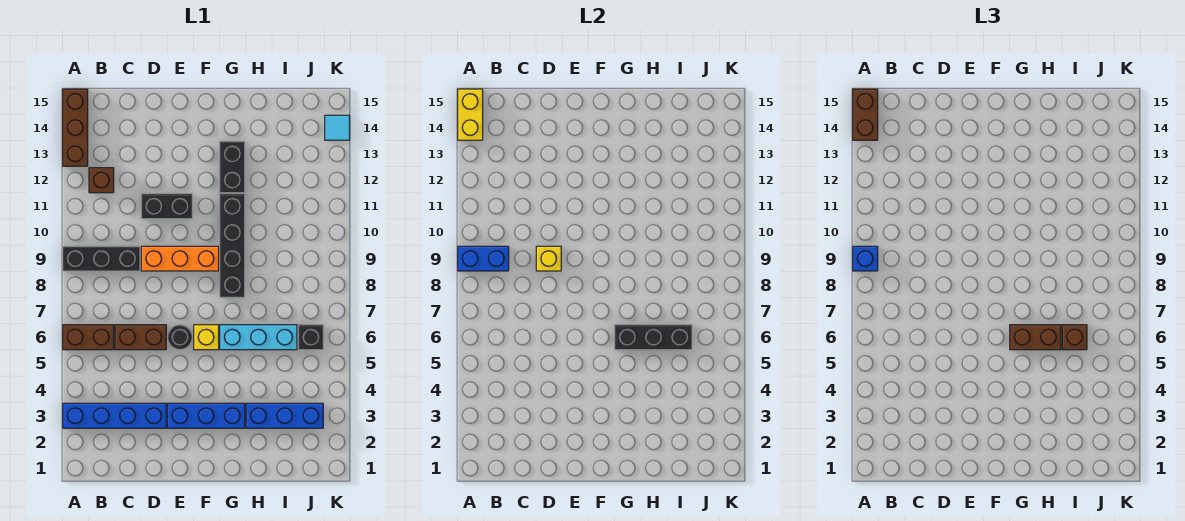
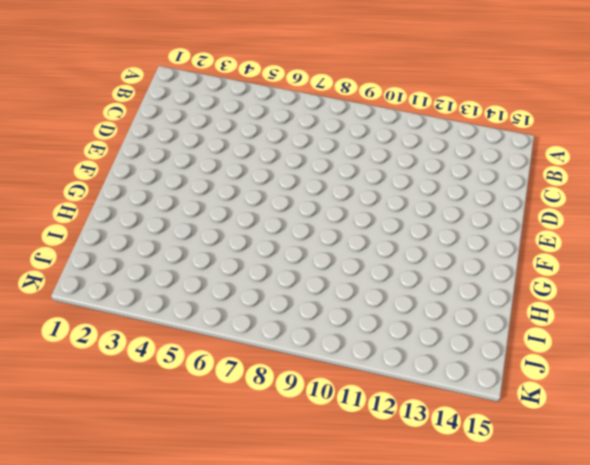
none -> blue 1x4 brick [63,403,166,428]
none -> brown 1x2 brick [63,325,114,350]
none -> black 1x3 brick [63,246,140,271]

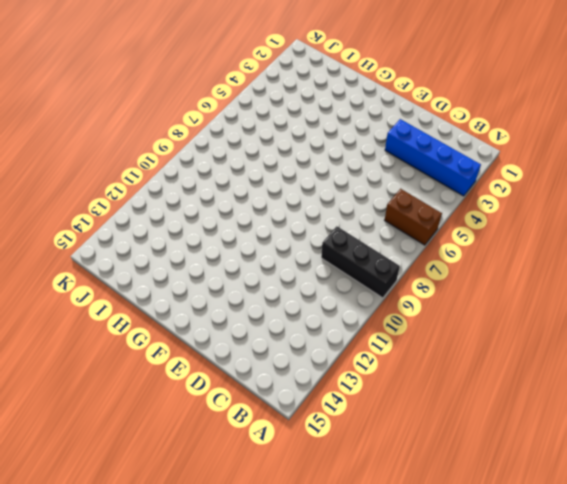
none -> brown 1x3 brick [63,89,88,166]
none -> brown 1x1 brick [89,168,114,193]
none -> brown 1x2 brick [115,325,166,350]

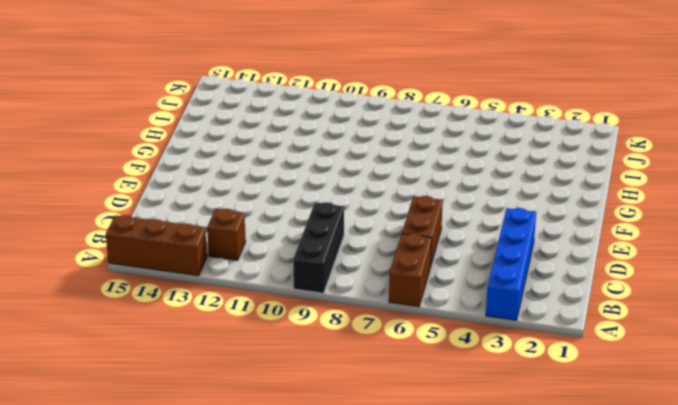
none -> orange 1x3 brick [141,246,219,271]
none -> black 1x2 brick [141,194,192,219]
none -> blue 1x3 brick [167,403,245,428]

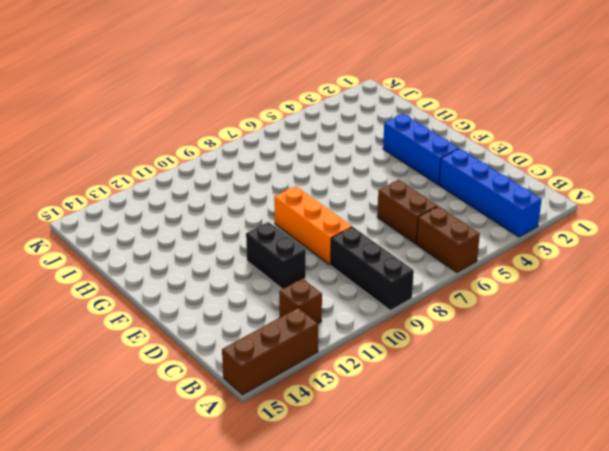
none -> black 1x1 round brick [167,325,192,350]
none -> yellow 1x1 brick [194,325,219,350]
none -> cyan 1x3 brick [220,325,297,350]

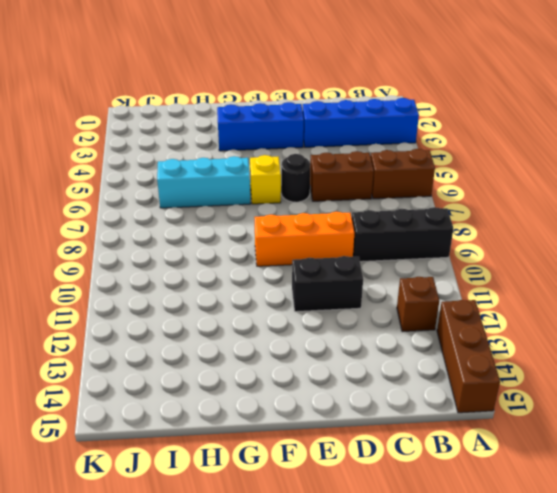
none -> black 1x4 brick [220,194,245,297]
none -> black 1x2 brick [220,141,245,193]
none -> blue 1x3 brick [246,403,323,428]

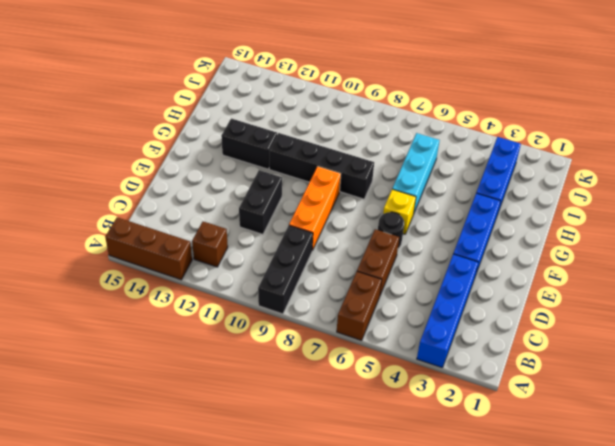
none -> black 1x1 brick [298,325,323,350]
none -> cyan 1x1 tile [325,115,350,140]
none -> blue 1x2 brick [458,246,509,271]

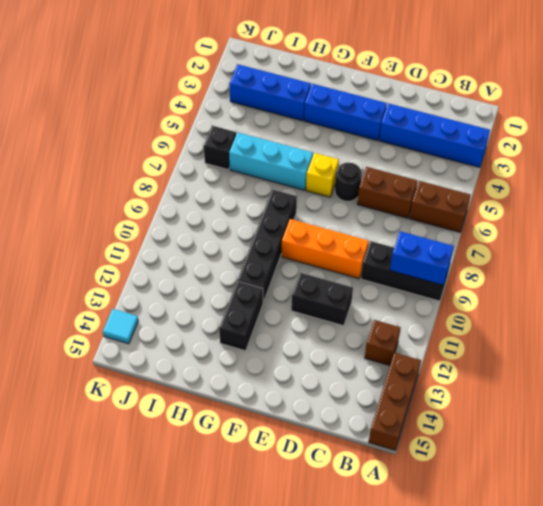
none -> yellow 1x2 brick [458,89,483,140]
none -> yellow 1x1 brick [536,246,561,271]
none -> black 1x3 brick [615,325,692,350]

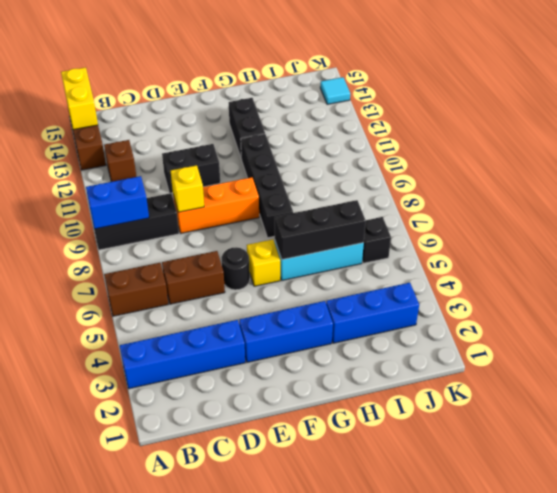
none -> blue 1x1 brick [853,246,878,271]
none -> brown 1x2 brick [853,89,878,140]
none -> brown 1x2 brick [1010,325,1061,350]

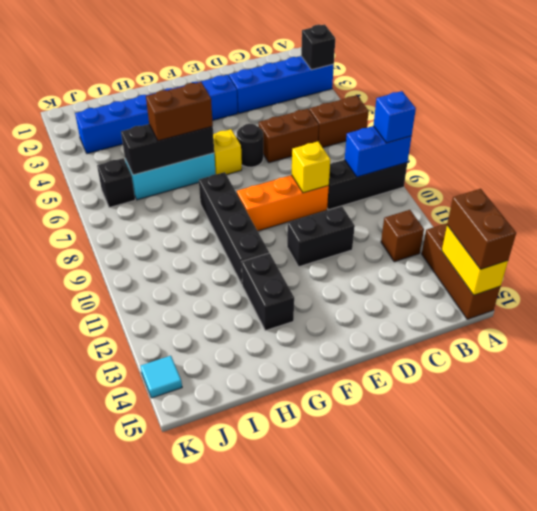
black 1x1 brick [301,25,335,70] -> none
none -> brown 1x1 brick [1062,325,1087,350]

